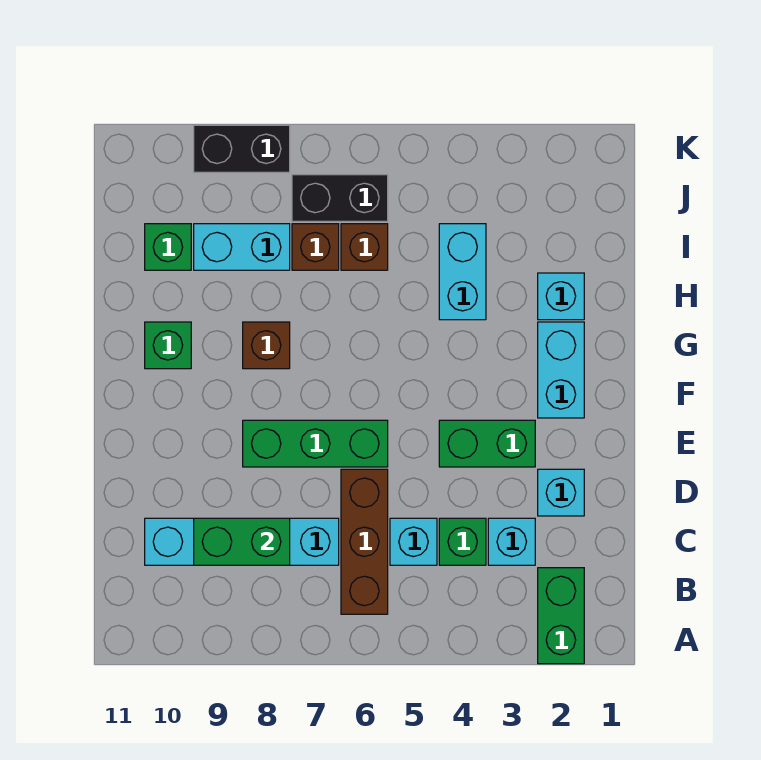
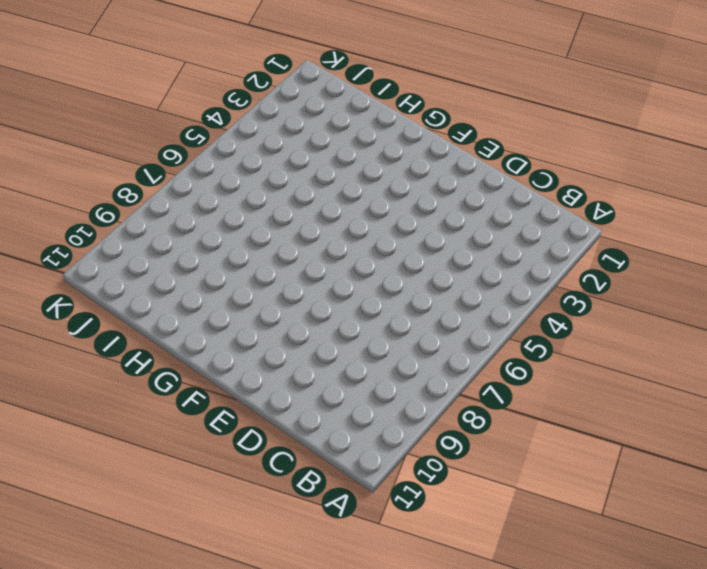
none -> green 1x2 brick [538,568,584,664]
none -> brown 1x3 brick [341,469,388,614]
none -> cyan 1x1 brick [488,518,535,565]

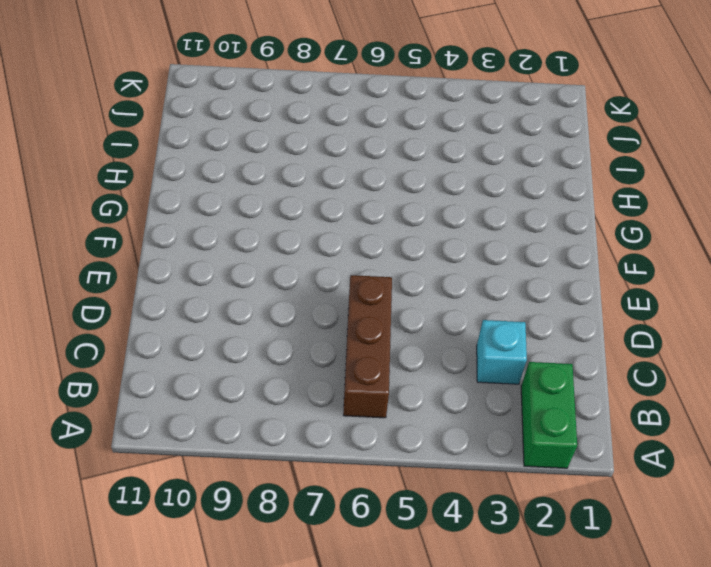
none -> green 1x1 brick [439,518,486,565]
none -> cyan 1x1 brick [390,518,437,565]
none -> cyan 1x4 brick [145,518,339,565]

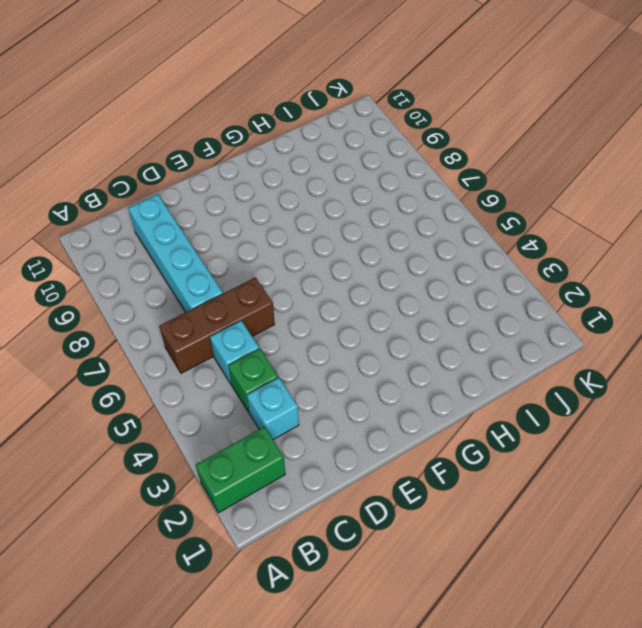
none -> cyan 1x1 brick [538,469,584,516]
none -> green 1x2 brick [439,420,535,467]
none -> green 1x3 brick [243,420,388,467]

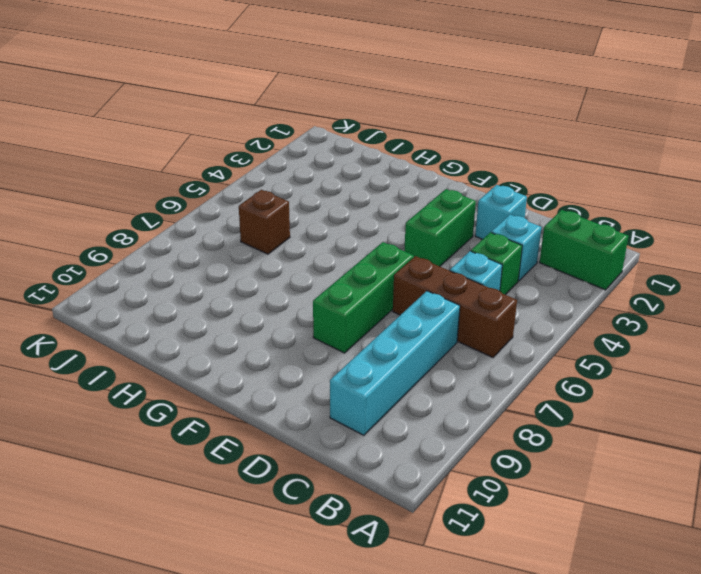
none -> cyan 1x2 brick [538,322,584,418]
none -> brown 1x1 brick [243,322,290,369]
none -> green 1x1 brick [145,322,191,369]

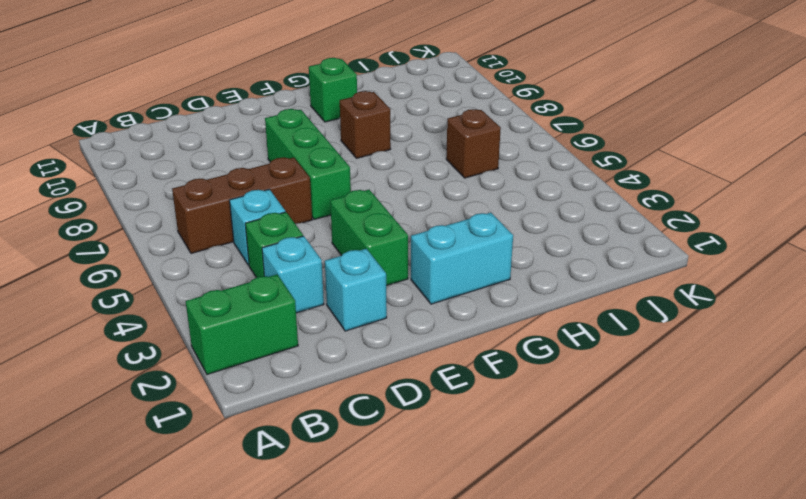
none -> cyan 1x4 brick [145,518,339,565]
none -> cyan 1x1 brick [538,273,584,320]
none -> cyan 1x2 brick [439,224,486,320]

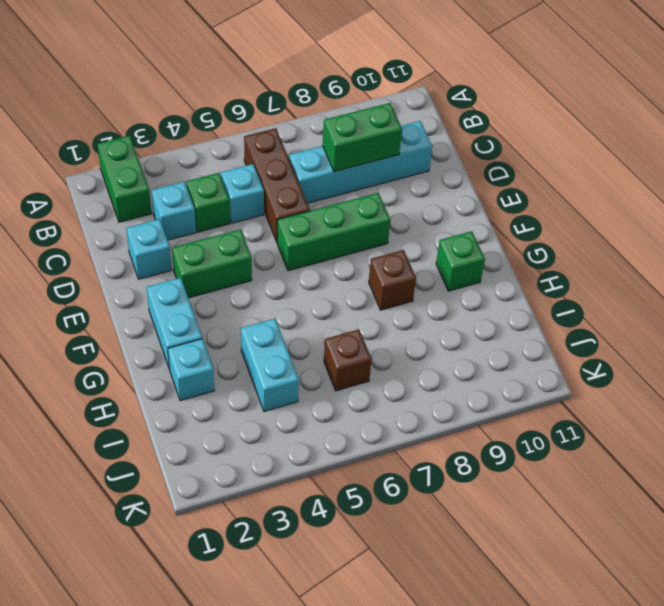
none -> brown 1x1 brick [292,224,339,270]
none -> cyan 1x2 brick [194,224,290,270]
none -> green 1x1 brick [145,224,191,270]

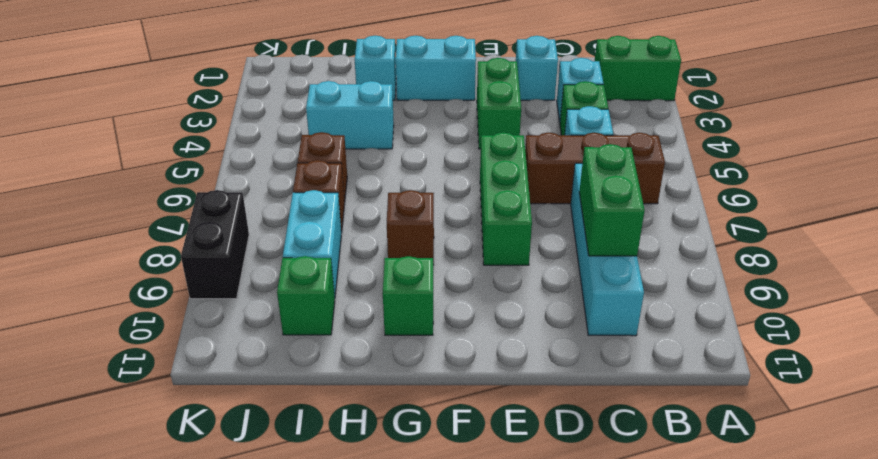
none -> black 1x2 brick [292,175,388,221]

